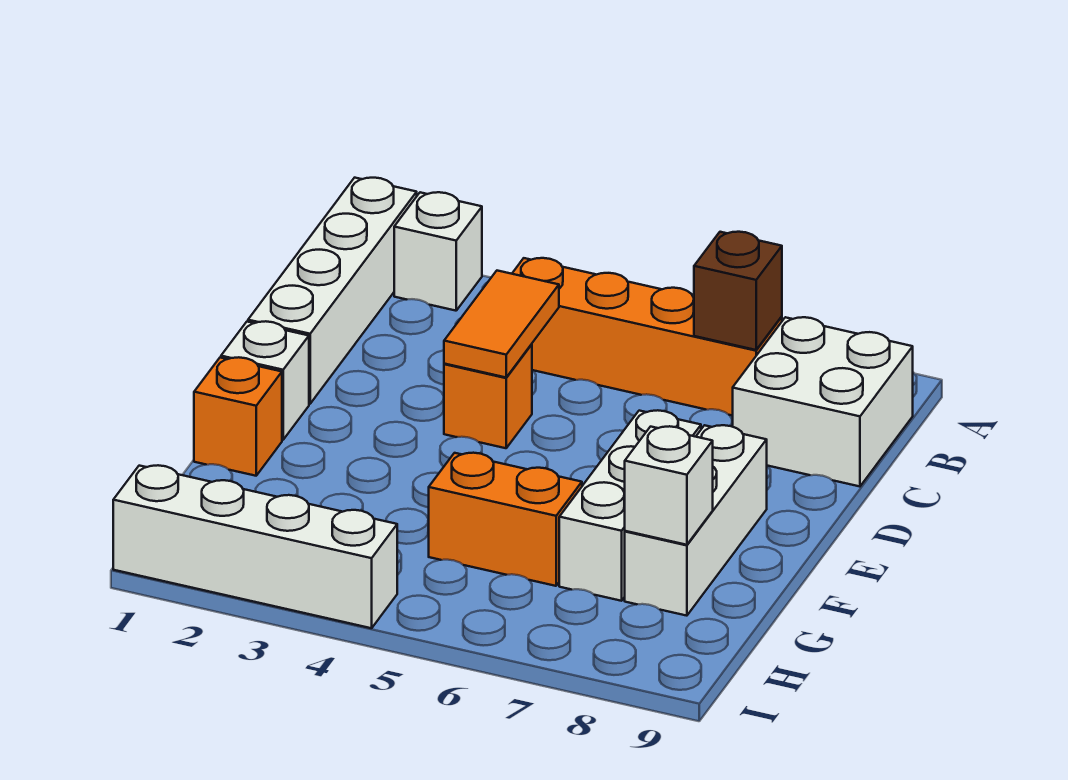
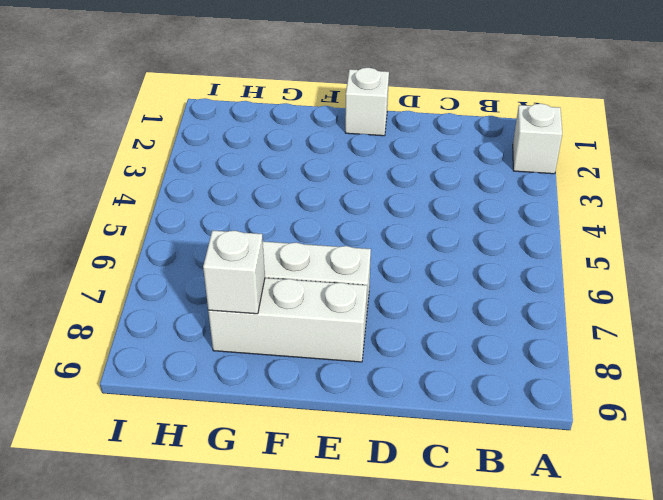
none -> white 1x4 brick [248,178,417,404]
none -> orange 1x4 brick [512,258,782,416]
none -> white 2x2 brick [733,317,913,486]

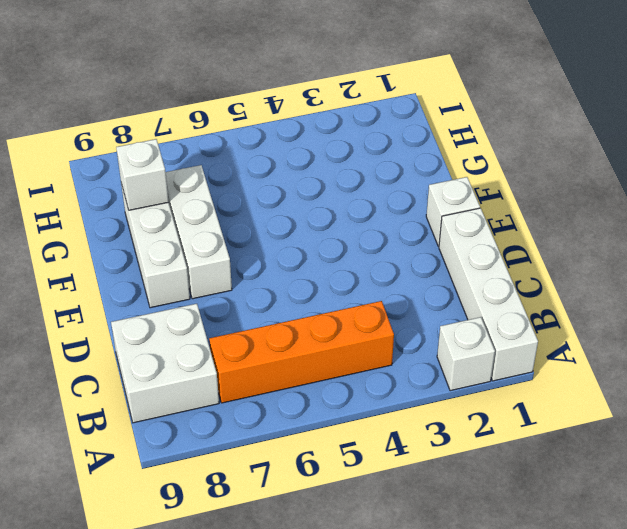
none -> orange 1x1 brick [444,344,532,448]
none -> orange 1x1 brick [194,357,282,476]
none -> orange 1x2 brick [429,453,582,586]

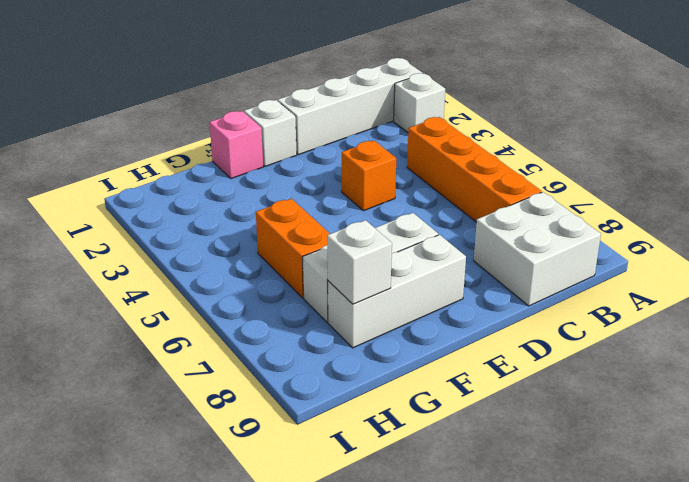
pink 1x1 brick [210,111,263,178] -> orange 1x1 brick [194,357,282,476]
none -> white 1x4 brick [113,465,397,628]
none -> brown 1x1 brick [694,232,782,350]
none -> orange 1x2 tile [444,271,559,377]

